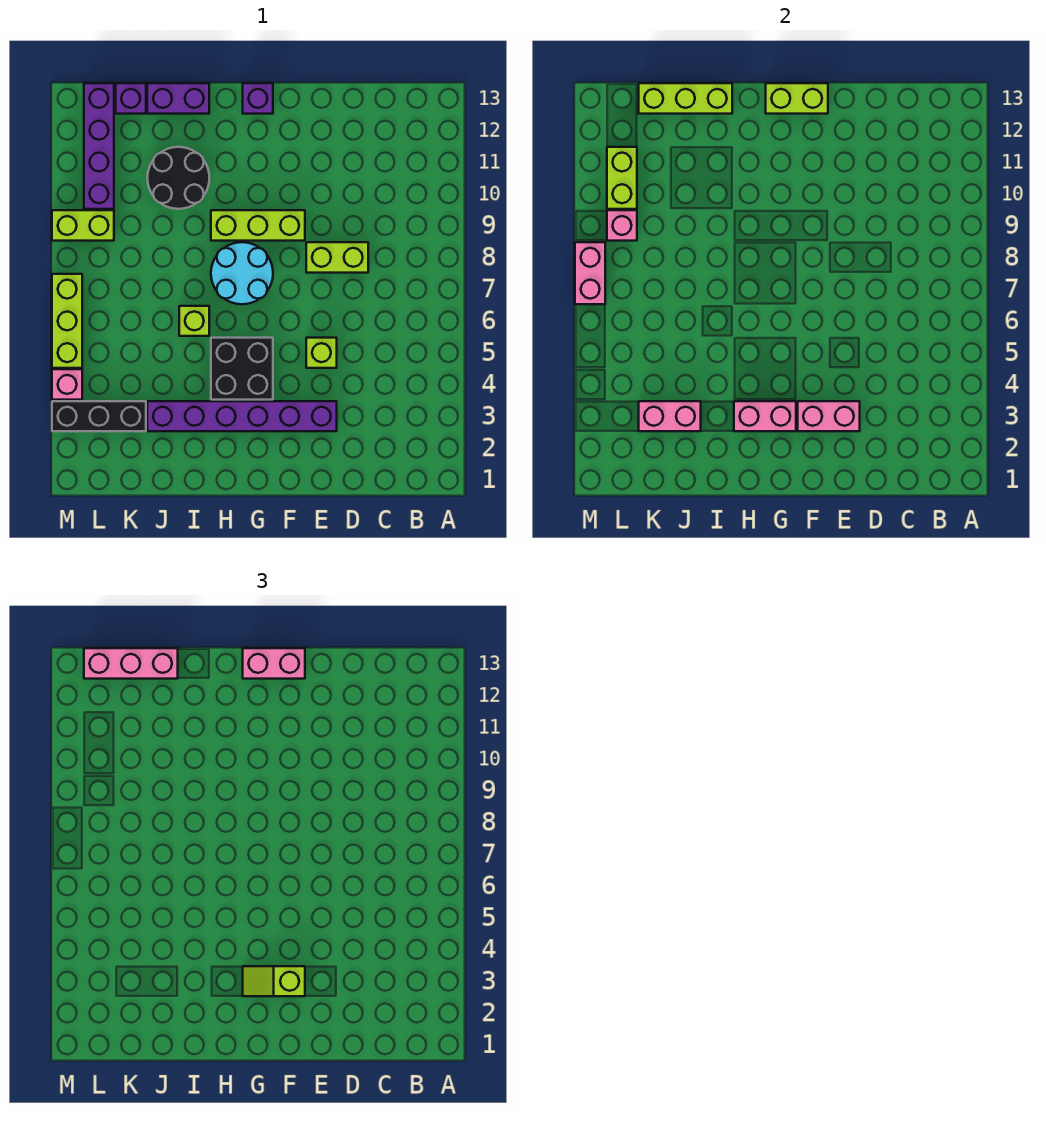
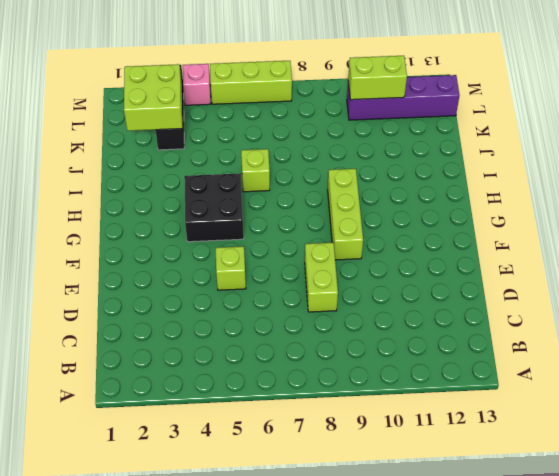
lime 2x2 brick [124,64,182,131] -> pink 1x2 brick [639,401,701,431]
none -> purple 1x6 brick [147,401,337,431]
none -> cyan 2x2 round brick [211,242,273,304]
none -> purple 1x1 brick [243,83,273,114]

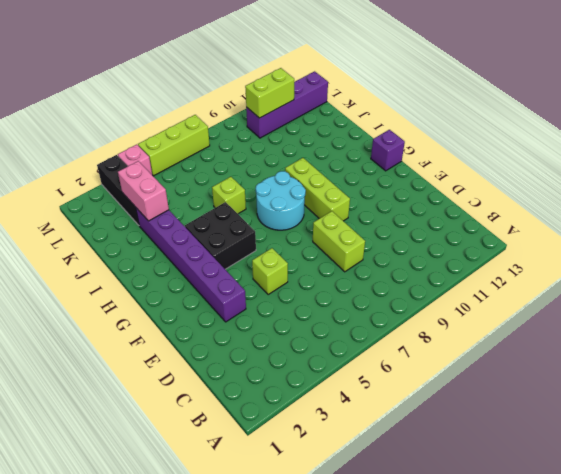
none -> black 2x2 round brick [147,147,209,209]
none -> purple 1x2 brick [147,83,209,114]
none -> purple 1x1 brick [116,83,146,114]

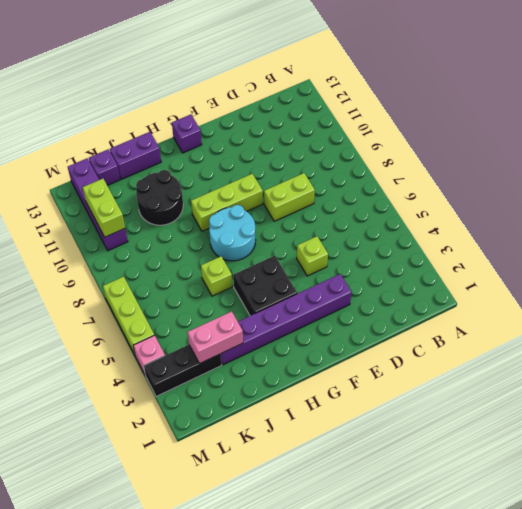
none -> lime 1x2 brick [52,210,114,241]
none -> pink 1x2 brick [798,401,860,431]
none -> lime 1x2 brick [766,83,828,114]

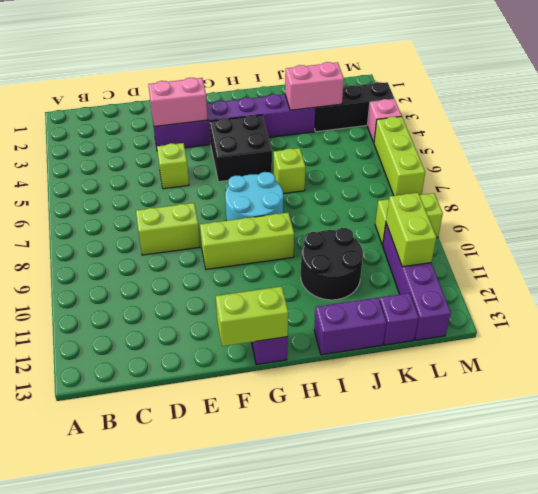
none -> pink 1x2 brick [734,401,796,431]
none -> lime 1x3 brick [639,83,732,114]
none -> pink 1x1 brick [607,210,637,241]

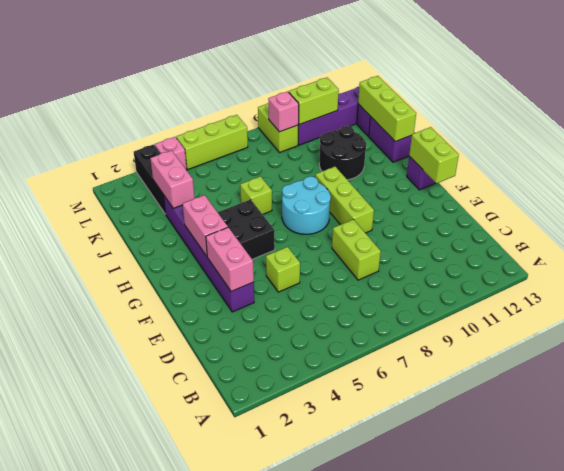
none -> pink 1x2 brick [575,242,605,304]
none -> lime 1x2 slope [243,966,305,996]
none -> pink 1x2 brick [243,648,305,679]

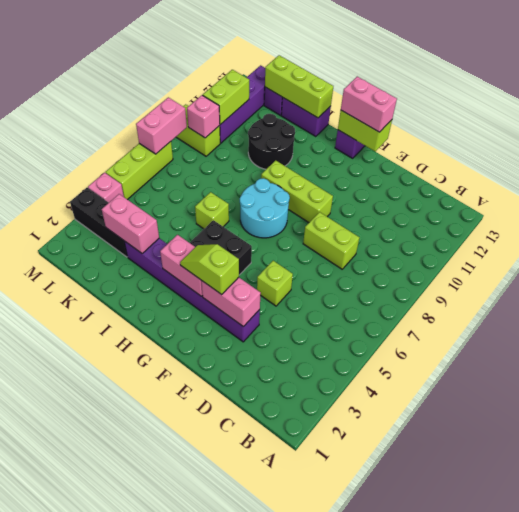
none -> pink 1x3 brick [84,648,178,679]

